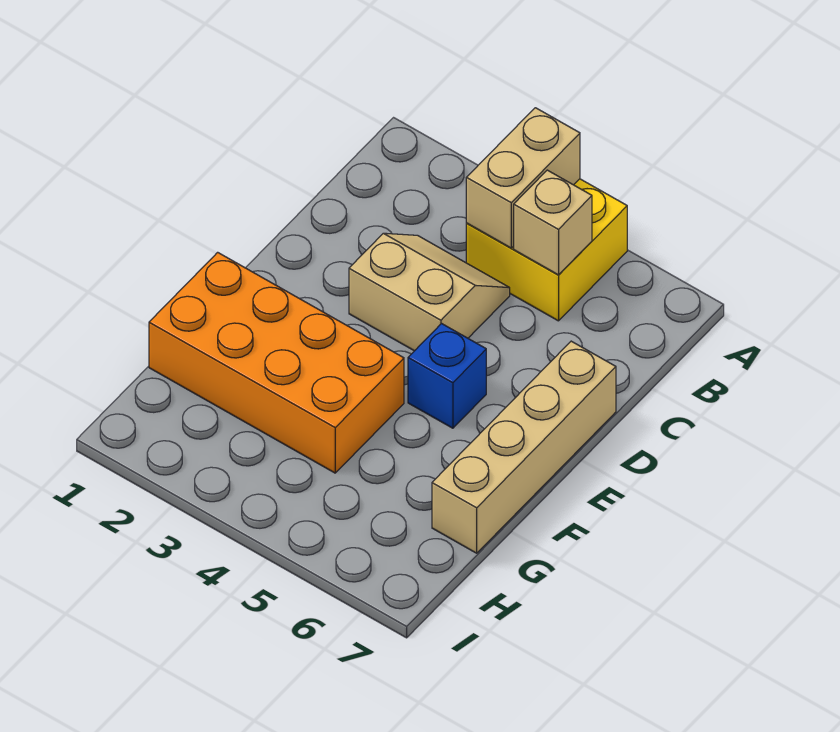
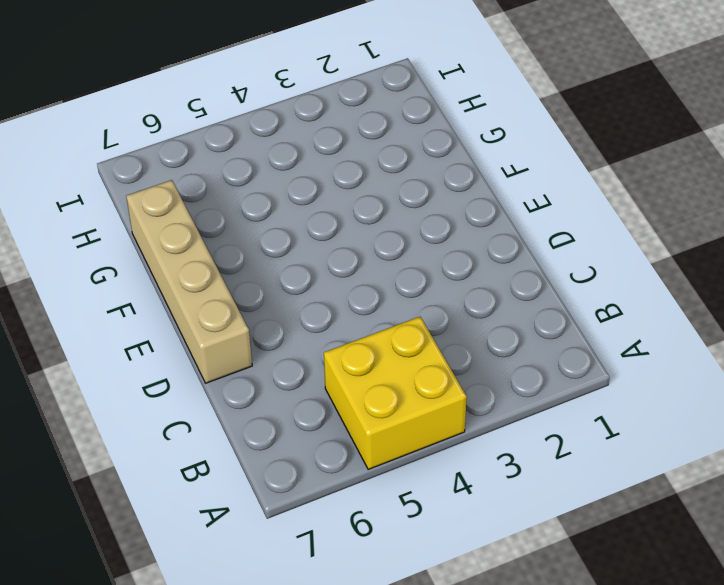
none -> tan 2x2 slope [349,233,510,351]
none -> blue 1x1 brick [408,324,486,428]

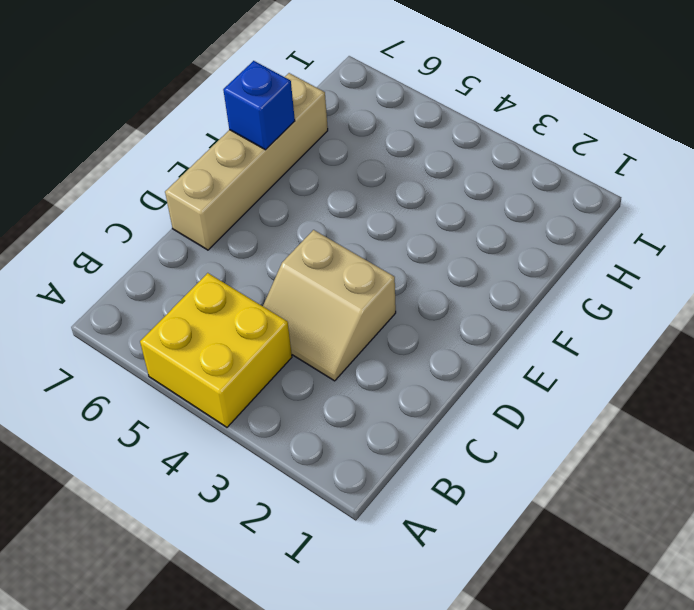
blue 1x1 brick [223,61,295,150] -> blue 1x1 brick moved to [408,324,486,428]
none -> orange 2x4 brick [149,252,404,473]
none -> tan 1x2 brick [466,108,580,248]

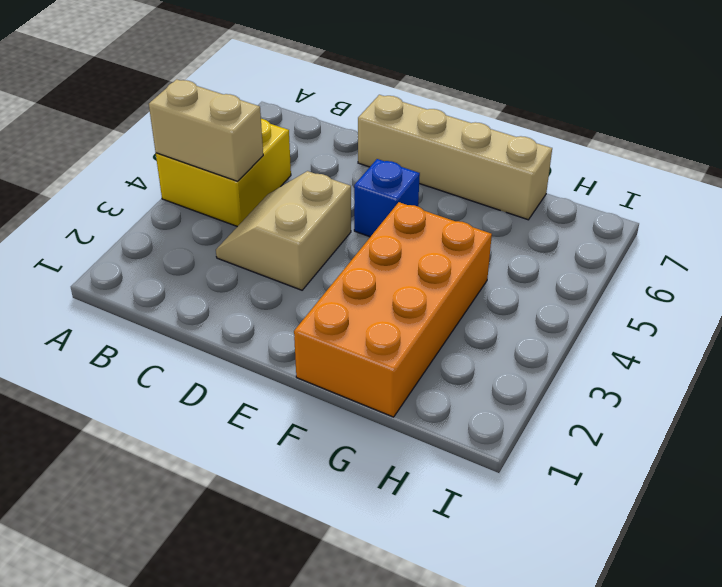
none -> tan 1x1 brick [514,170,592,275]

